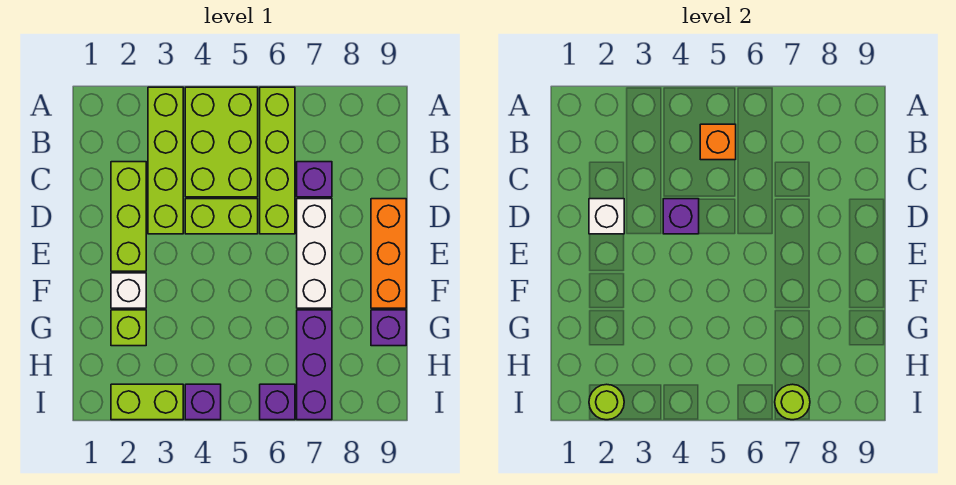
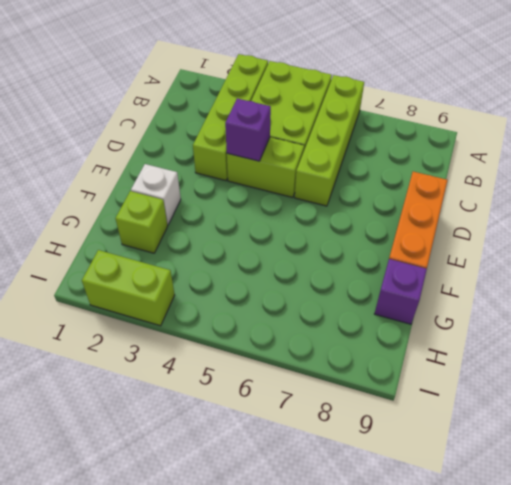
none -> lime 1x3 brick [111,162,146,271]
none -> purple 1x1 brick [297,162,332,197]
none -> white 1x3 brick [297,199,332,308]

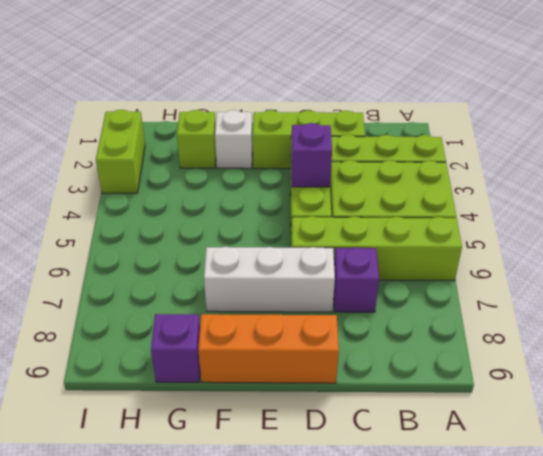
none -> purple 1x3 brick [297,310,332,420]
none -> purple 1x1 brick [185,384,221,420]
none -> purple 1x1 brick [260,384,295,420]

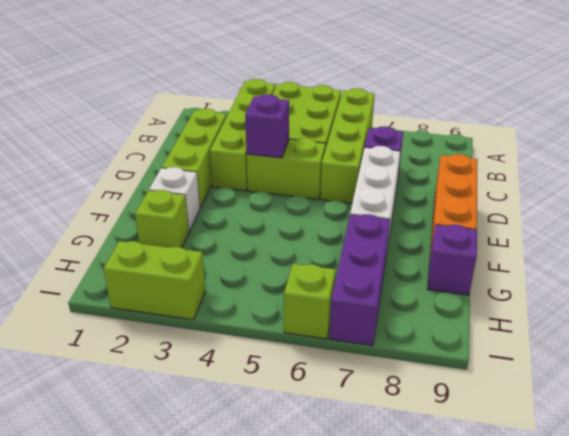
lime 1x1 brick [284,264,336,339] -> purple 1x1 brick [260,384,295,420]
none -> purple 1x1 brick [185,384,221,420]
none -> orange 1x1 brick [700,124,736,160]
none -> white 1x1 brick [589,199,624,234]

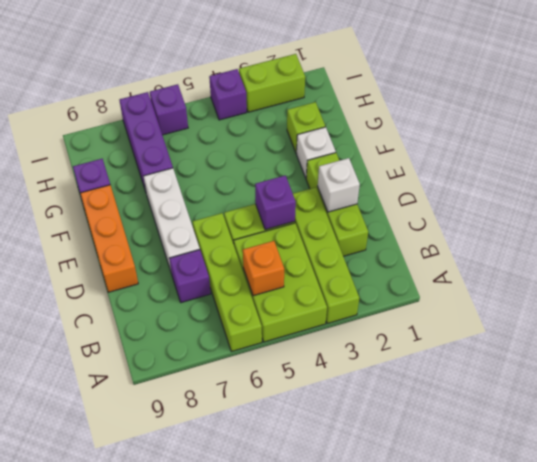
none -> lime 1x1 round brick [589,384,624,420]
none -> lime 1x1 round brick [775,384,810,420]

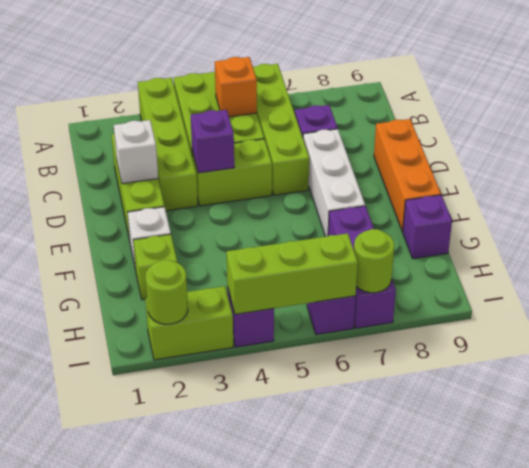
lime 1x3 brick [227,233,358,314] -> none

